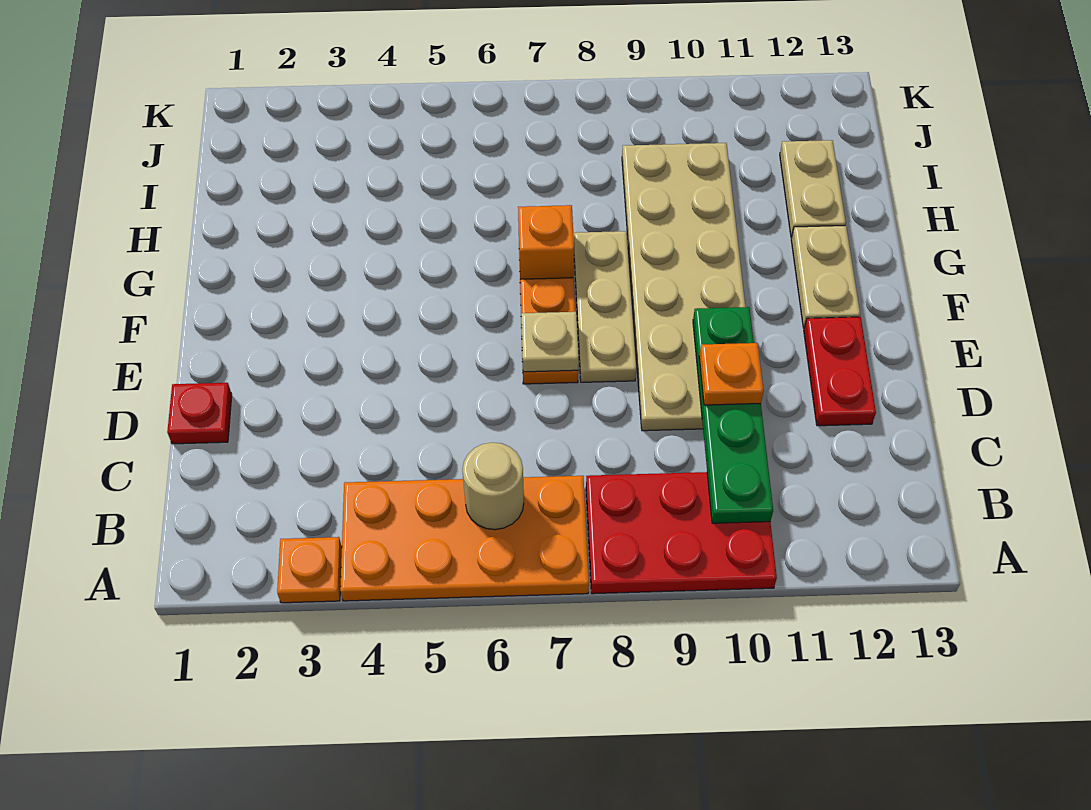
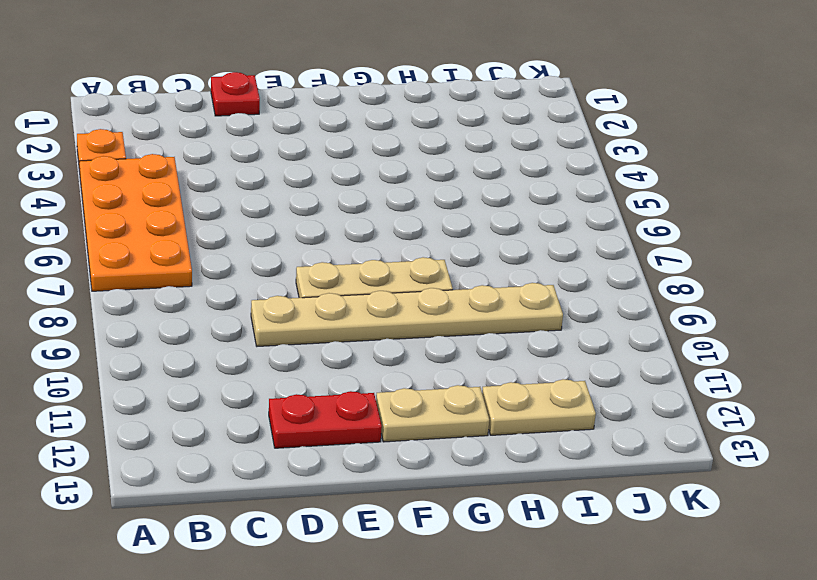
tan 1x6 plate [251,283,563,346] -> tan 2x6 plate [622,143,746,431]
none -> red 2x3 plate [586,472,777,594]
none -> orange 1x2 plate [520,278,578,384]
none -> orange 1x1 brick [518,205,574,279]

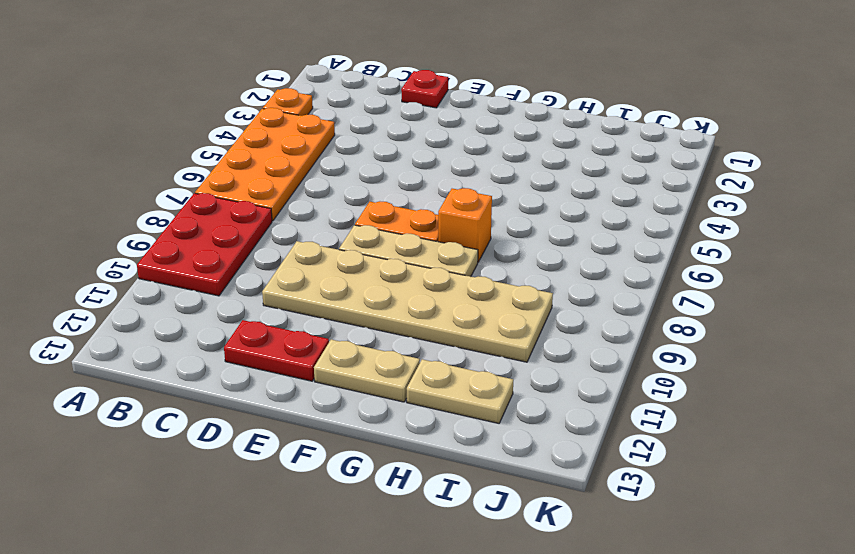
none -> tan 1x1 round brick [462,442,524,530]
none -> green 1x4 plate [693,307,773,523]
none -> tan 1x1 plate [521,312,579,372]

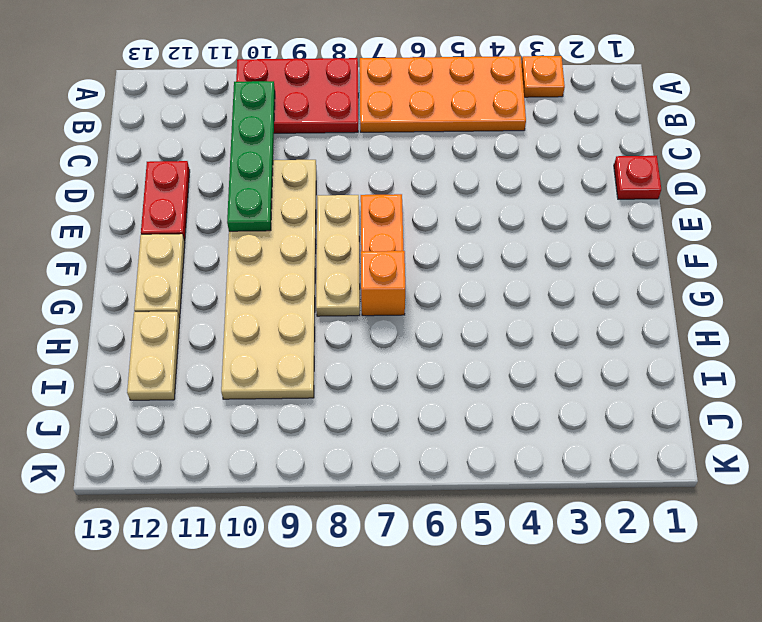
none -> tan 1x1 round brick [462,442,524,530]
none -> tan 1x1 plate [521,312,579,372]
none -> orange 1x1 plate [699,343,764,405]

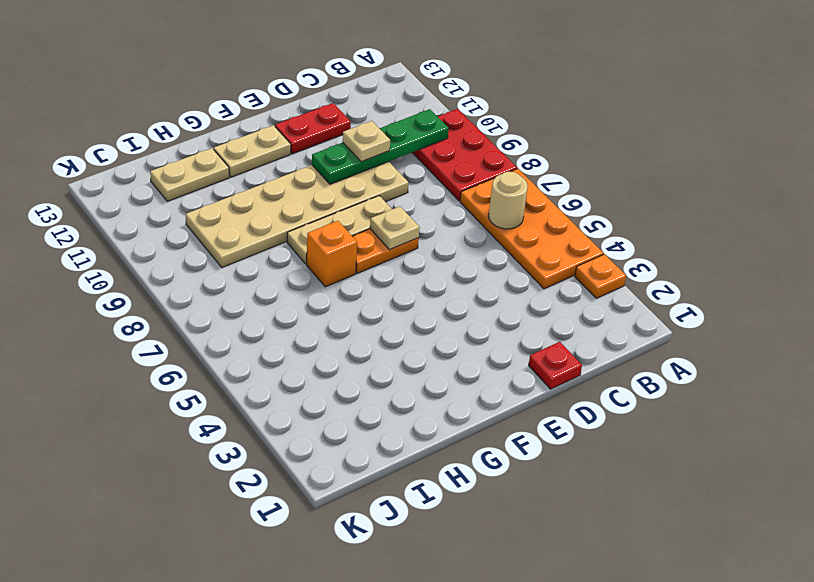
tan 1x1 plate [343,121,390,162] -> orange 1x1 plate [699,343,764,405]

